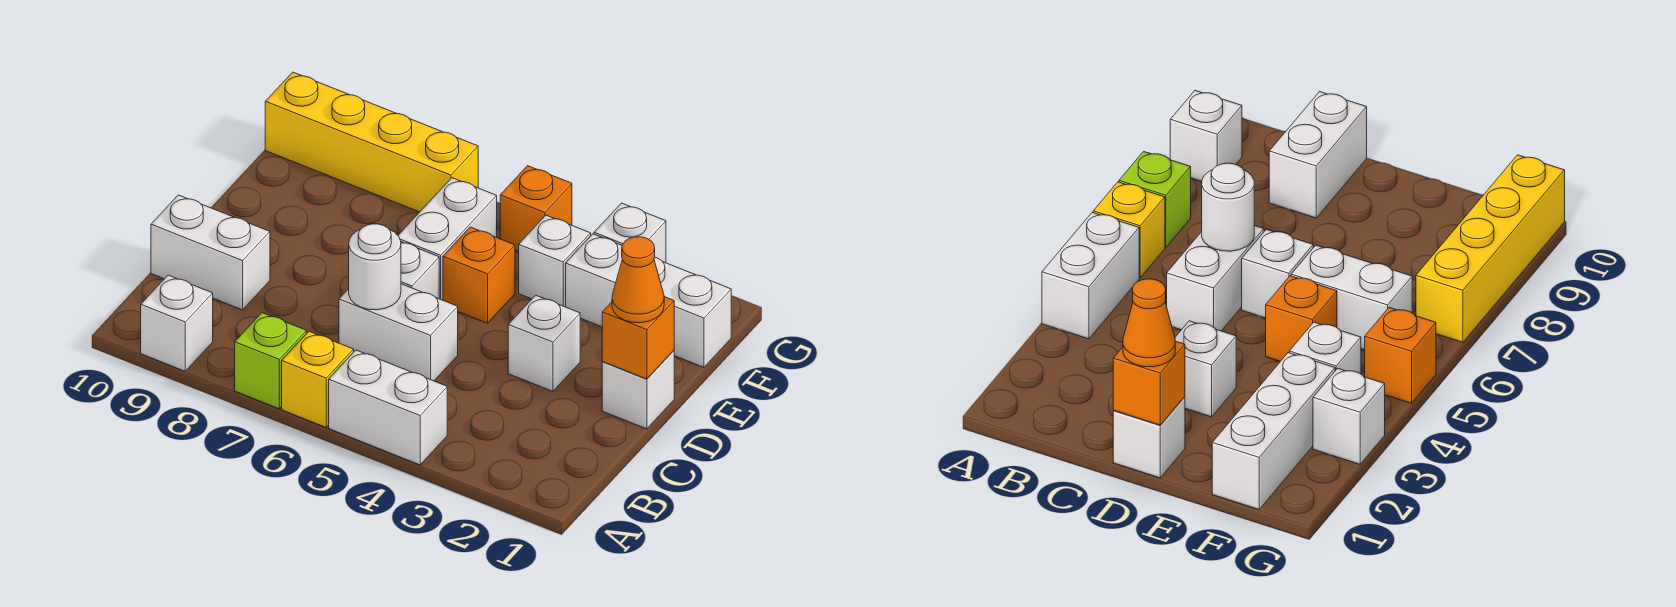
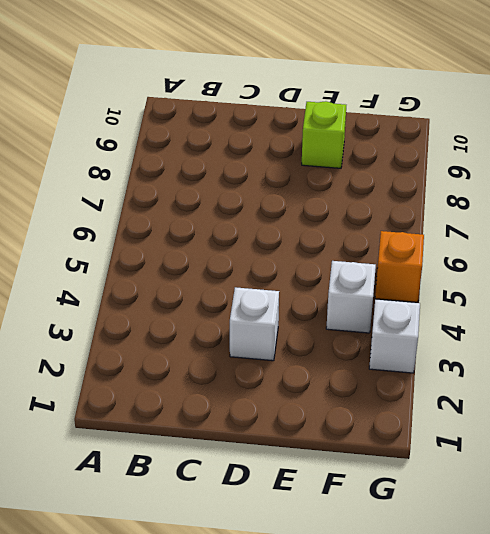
lime 1x1 brick [302,101,346,168] -> lime 1x1 brick moved to [235,313,307,409]
none -> white 1x2 brick [329,350,447,465]
none -> yellow 1x1 brick [282,331,354,427]
none -> white 1x1 brick [141,275,213,371]

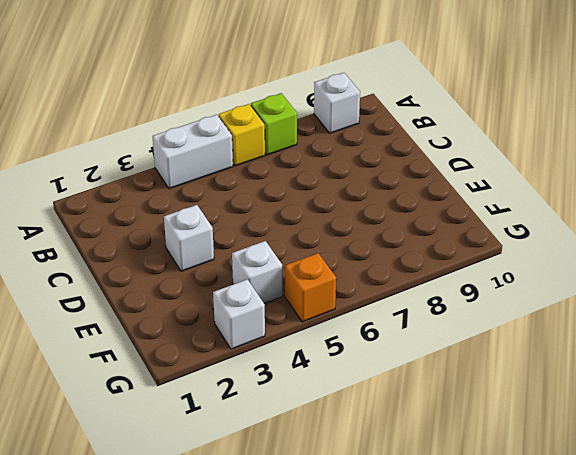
none -> white 1x2 brick [339,284,458,381]
none -> white 1x2 brick [151,195,270,310]
none -> white 1x1 brick [602,351,674,429]

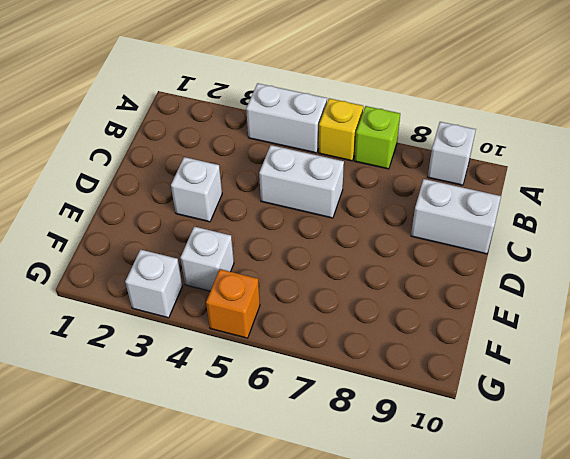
none -> white 1x1 brick [602,351,674,429]
none -> white 1x1 brick [401,242,439,299]
none -> orange 1x1 brick [443,227,515,323]

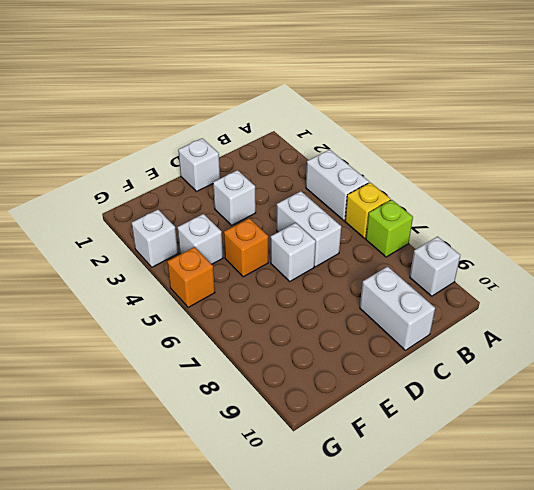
none -> white 1x2 brick [398,178,497,300]
none -> white 1x3 brick [566,234,732,367]
none -> yellow 1x4 brick [265,72,478,212]

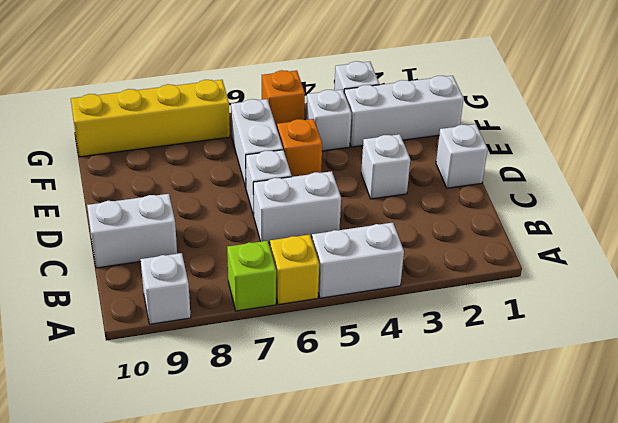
none -> white 1x1 round brick [349,224,401,310]
none -> orange 1x1 brick [602,297,674,379]
none -> orange 1x1 cone [612,237,664,323]

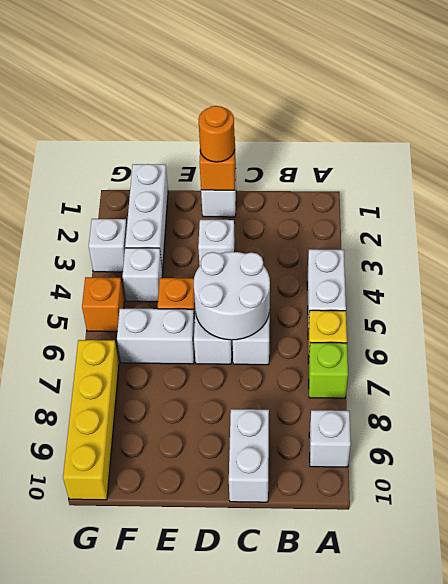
white 2x2 round brick [193,252,270,340] -> white 1x1 round brick [349,224,401,310]
orange 1x1 round brick [198,106,235,162] -> orange 1x1 cone [612,237,664,323]

